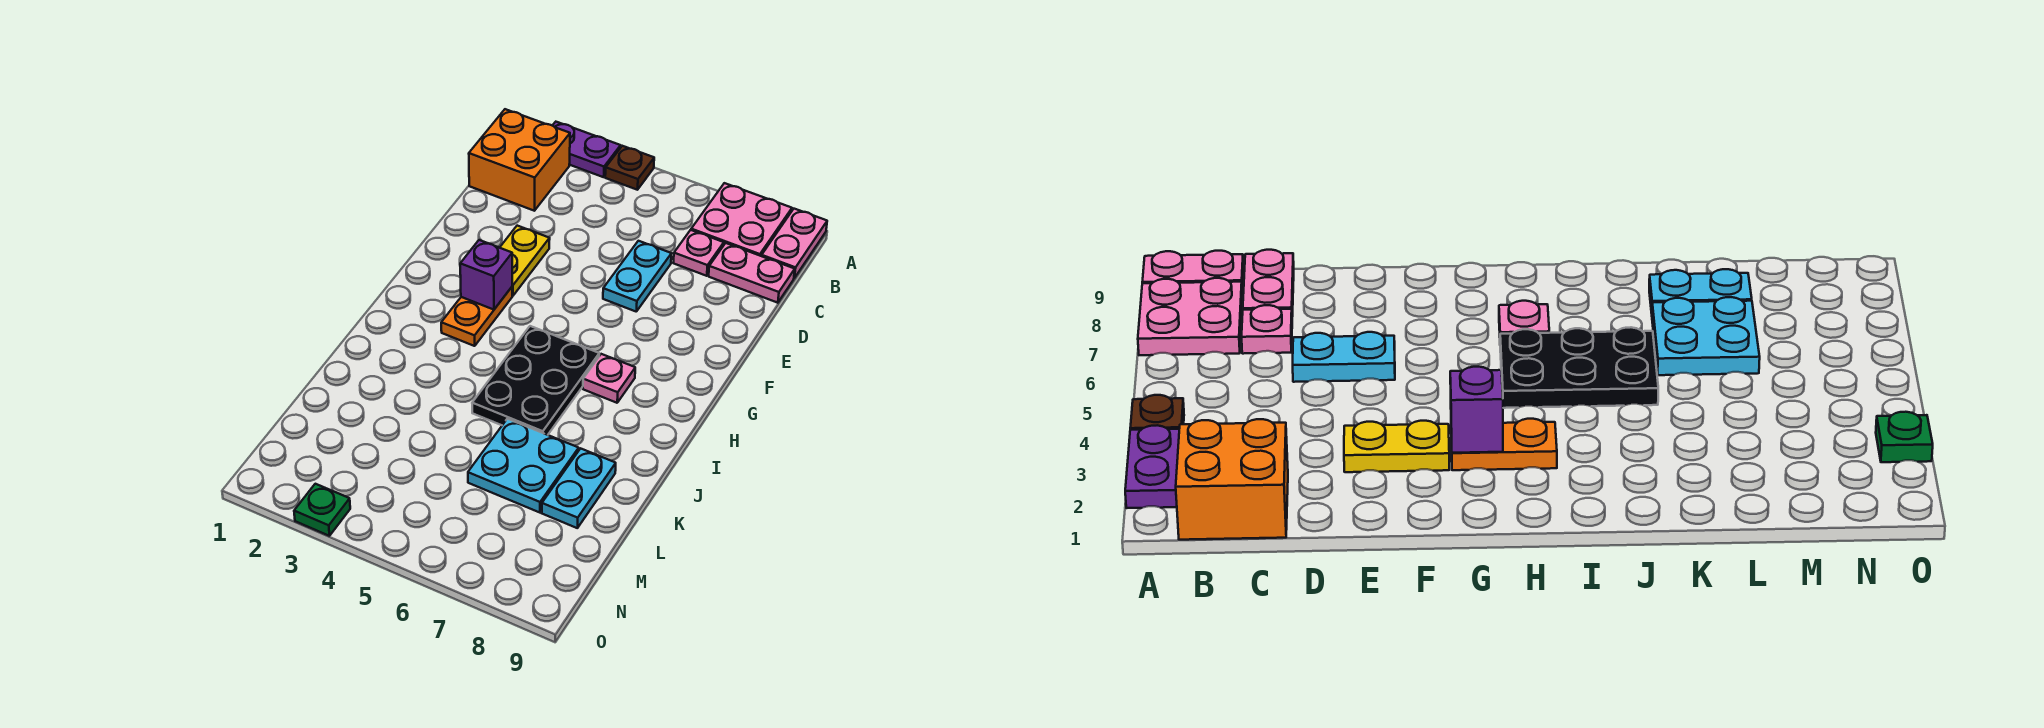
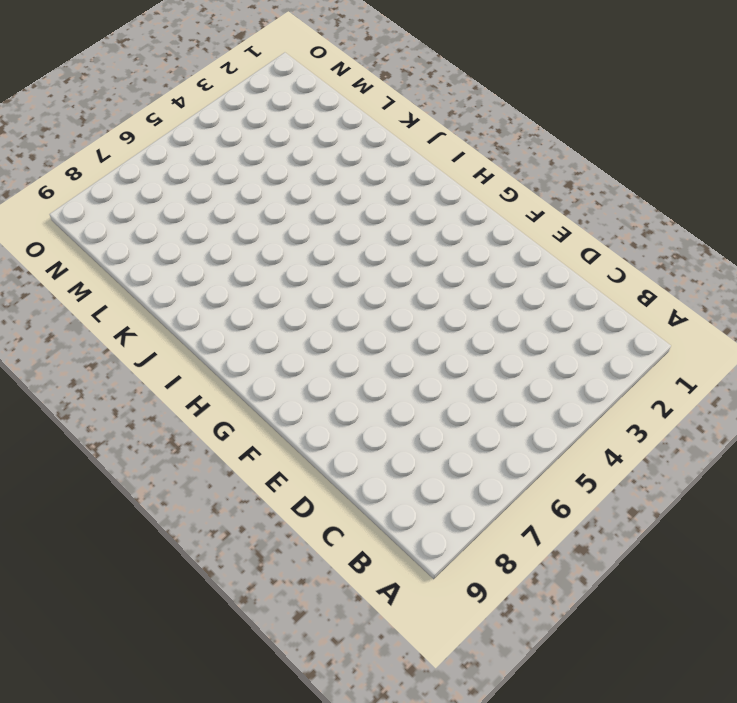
none -> purple 1x2 plate [552,122,621,177]
none -> brown 1x1 plate [605,146,654,190]
none -> pink 2x2 plate [691,183,792,256]

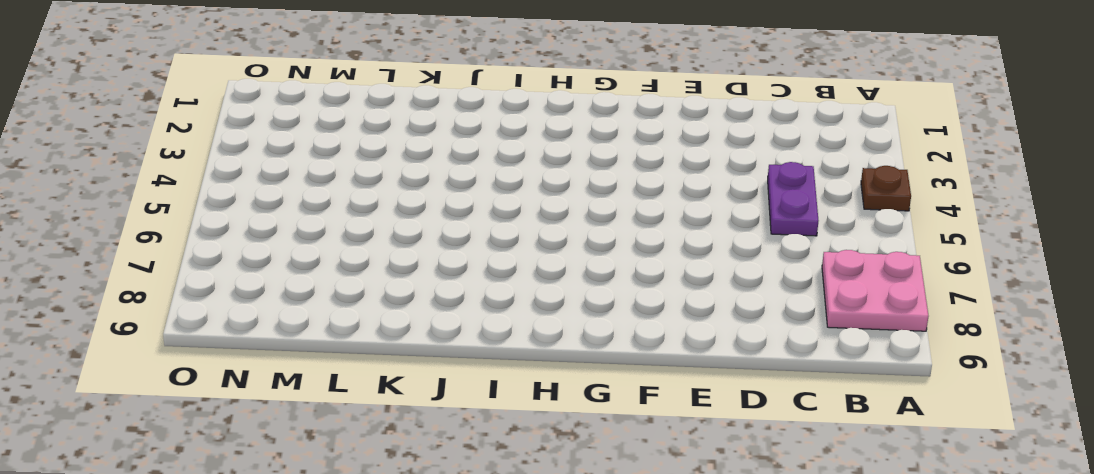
purple 1x2 plate [768,162,819,236] -> purple 1x2 plate moved to [552,122,621,177]
none -> pink 1x2 plate [762,209,827,278]
none -> orange 2x2 brick [469,109,570,211]
none -> pink 1x1 plate [673,230,724,276]

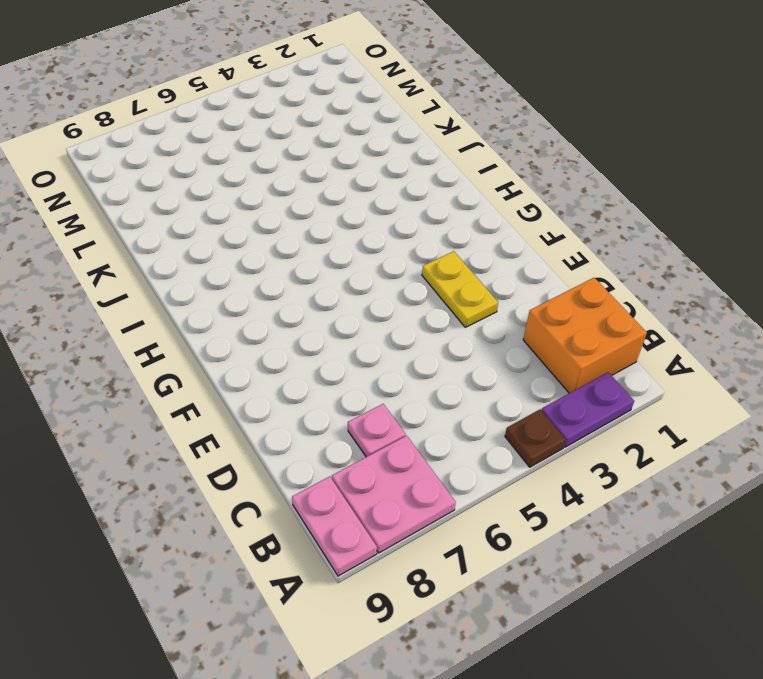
none -> pink 1x2 plate [709,243,795,303]
none -> cyan 1x2 plate [603,241,671,311]
none -> orange 1x2 plate [441,287,512,346]

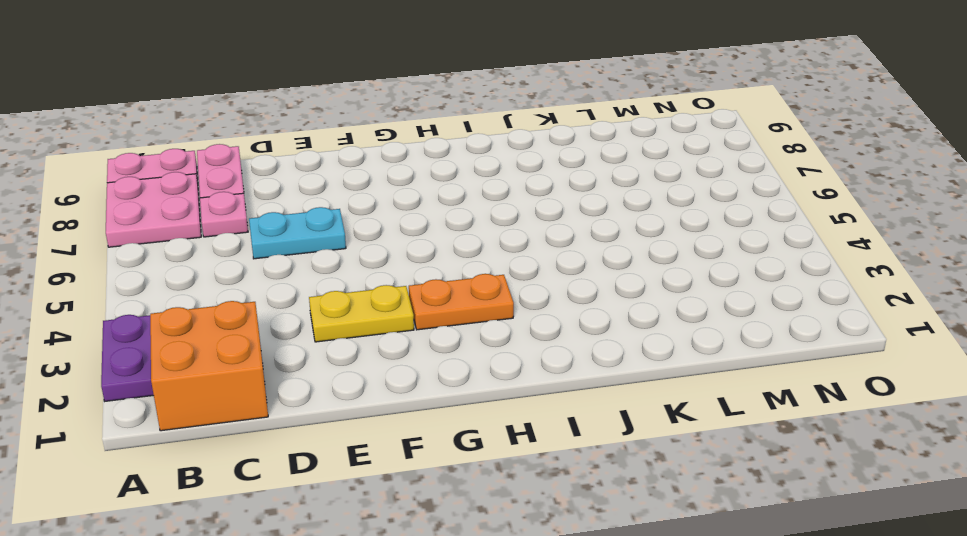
none -> brown 1x1 plate [605,146,654,190]
none -> black 2x3 plate [472,326,599,435]
none -> pink 1x1 plate [583,354,635,403]

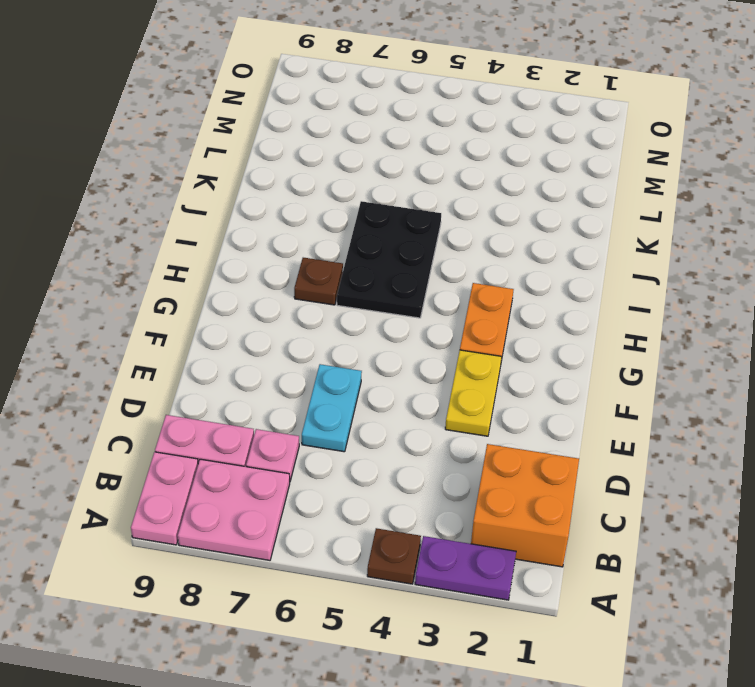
brown 1x1 plate [294,258,343,305] -> pink 1x1 plate [583,354,635,403]
none -> cyan 2x2 plate [468,419,579,513]
none -> cyan 1x2 plate [542,448,616,528]
none -> green 1x1 plate [294,484,350,536]

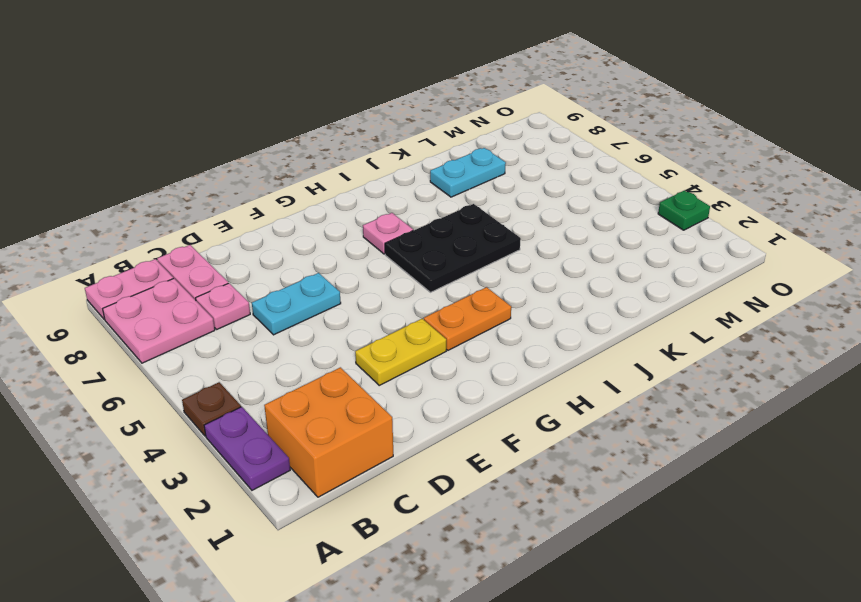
none -> cyan 2x2 plate [468,419,579,513]
none -> purple 1x1 brick [460,240,512,310]

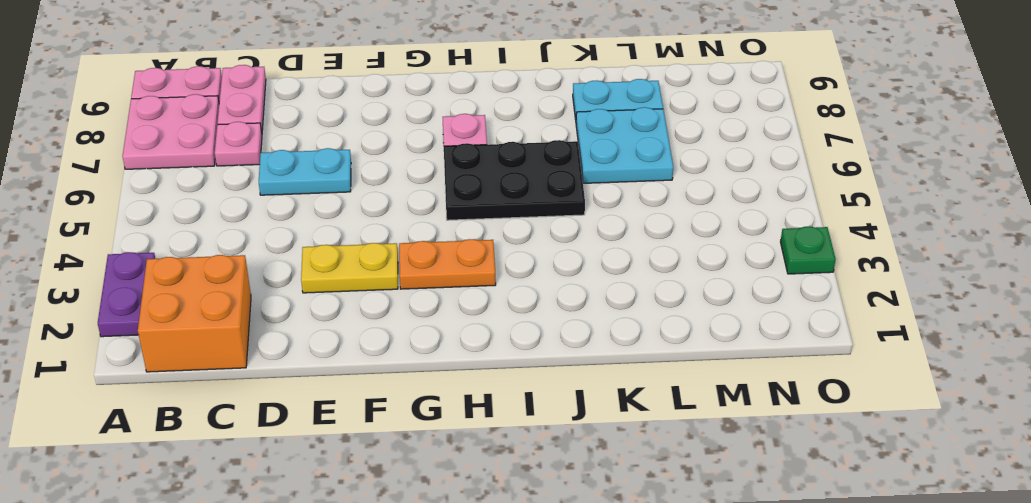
none -> brown 1x1 plate [605,146,654,190]
none -> purple 1x1 brick [460,240,512,310]

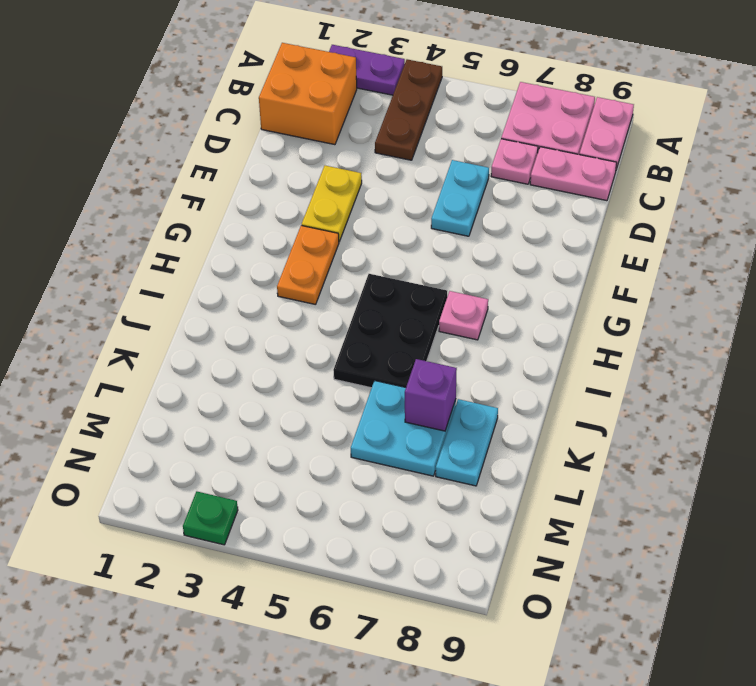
brown 1x3 plate [375,59,442,160] -> brown 1x1 plate [605,146,654,190]
purple 1x1 brick [405,359,457,431] -> purple 1x1 brick moved to [460,240,512,310]

